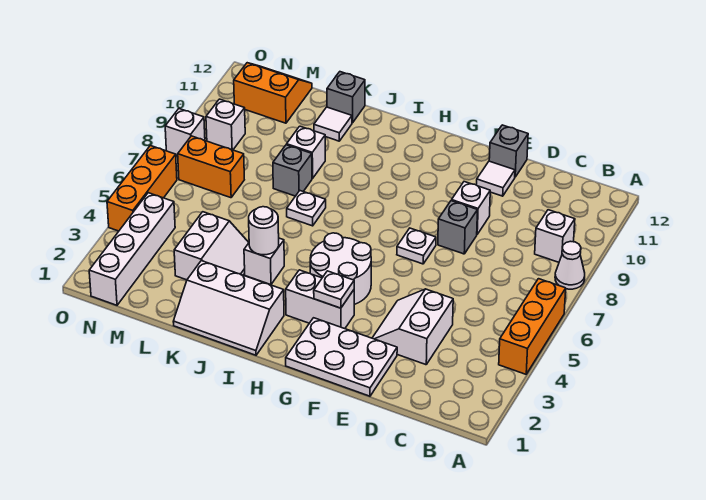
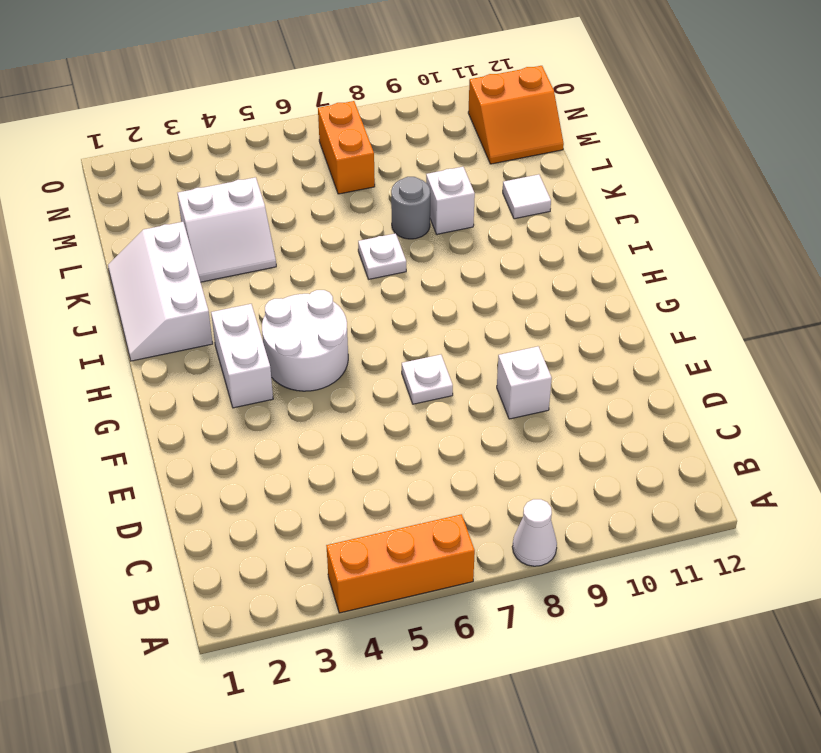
grey 1x1 round brick [391,177,430,239] -> grey 1x1 brick [273,145,312,196]
orange 2x2 slope [468,66,564,164] -> orange 2x2 slope turned to [234,63,312,123]
none -> white 1x1 brick [535,210,575,262]
none -> white 2x2 slope [373,289,453,365]
none -> white 2x3 plate [286,318,397,396]

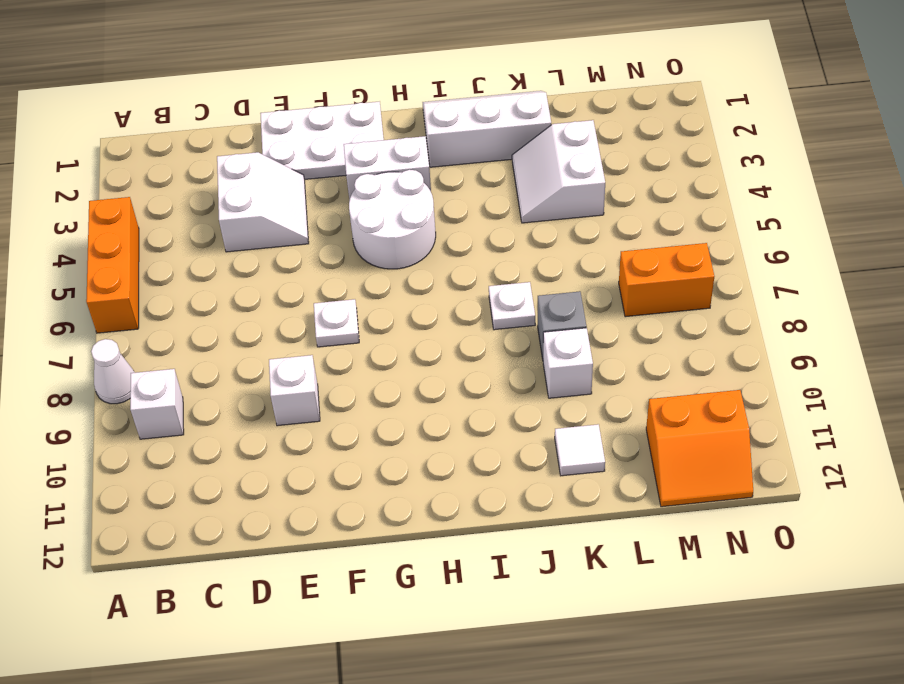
none -> grey 1x1 brick [438,201,478,254]
none -> white 1x1 tile [477,161,515,196]
none -> grey 1x1 brick [489,125,528,177]

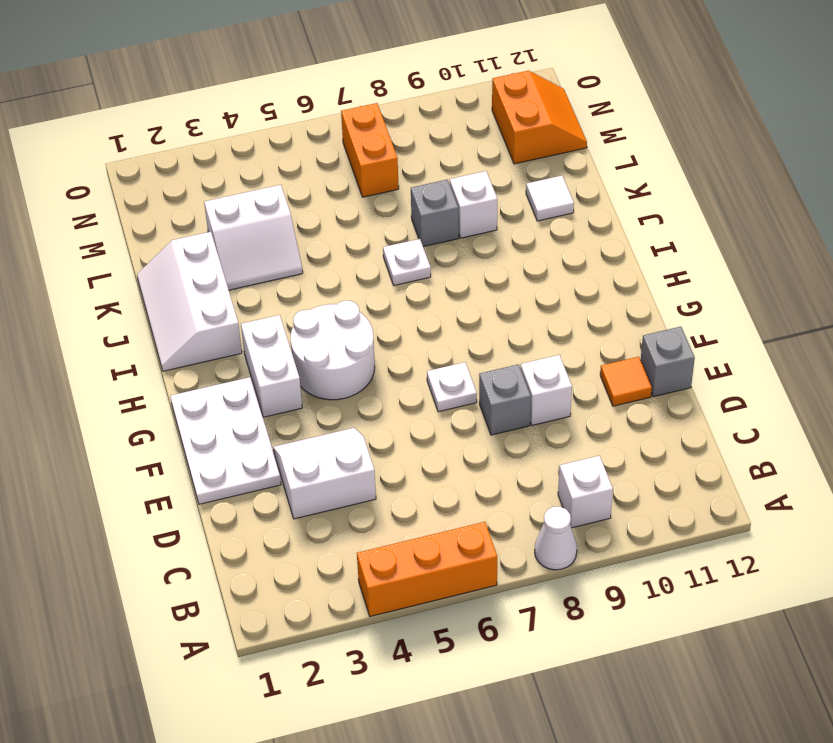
orange 1x1 tile [600,357,652,406] -> white 1x1 tile [477,161,515,196]
none -> white 1x1 brick [244,238,284,285]
none -> grey 1x1 brick [327,72,365,123]
none -> white 1x4 brick [89,193,175,305]

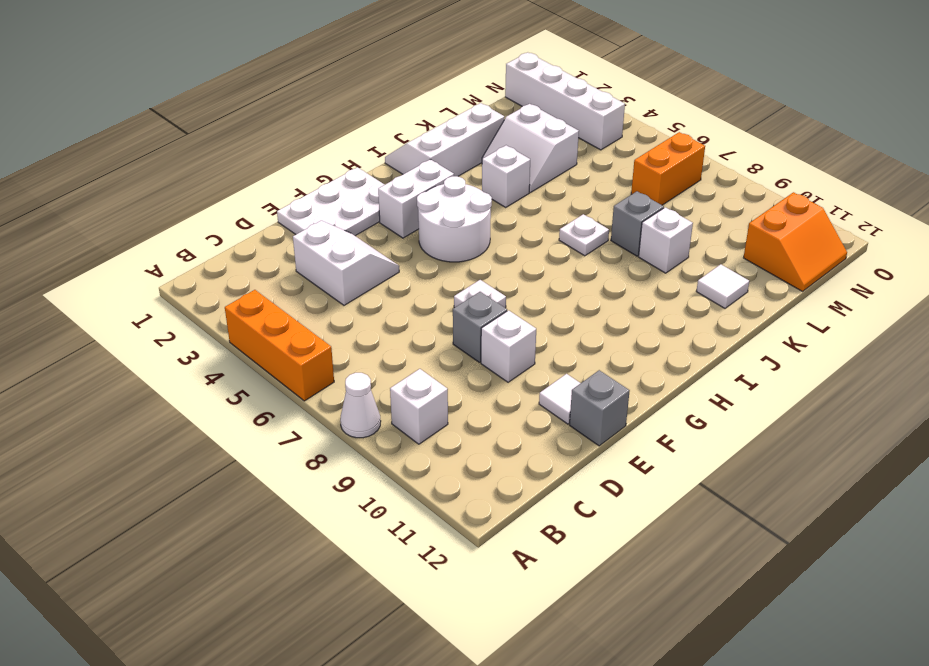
none -> grey 1x1 brick [327,72,365,123]
none -> white 1x1 brick [206,99,245,150]
none -> orange 1x3 brick [107,146,177,231]

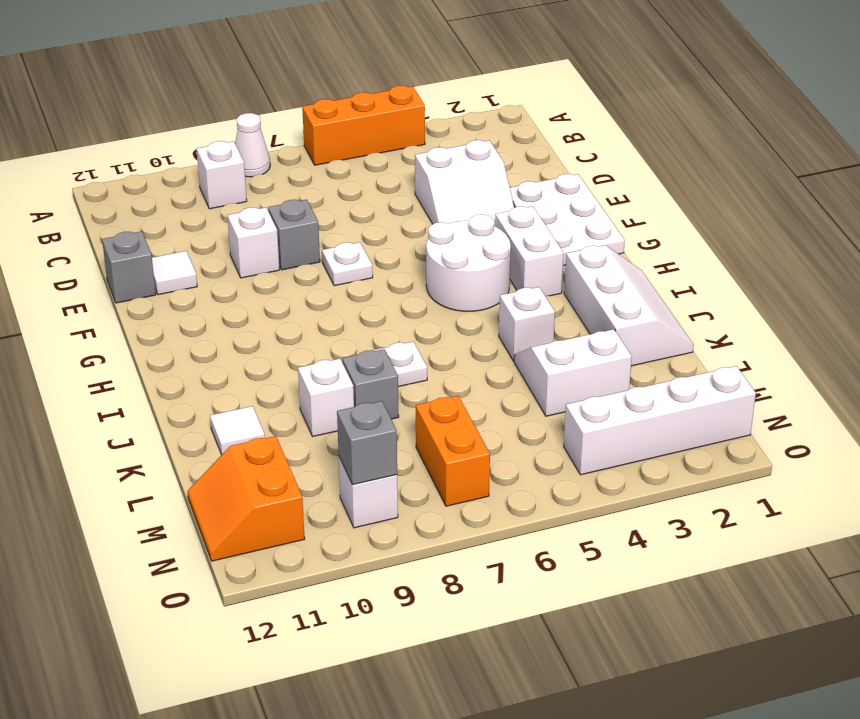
grey 1x1 brick [337,401,397,485] -> grey 1x1 brick moved to [327,72,365,123]
none -> orange 1x3 brick [107,146,177,231]
none -> white 1x1 brick [165,109,205,156]
none -> white 1x1 plate [314,271,354,308]

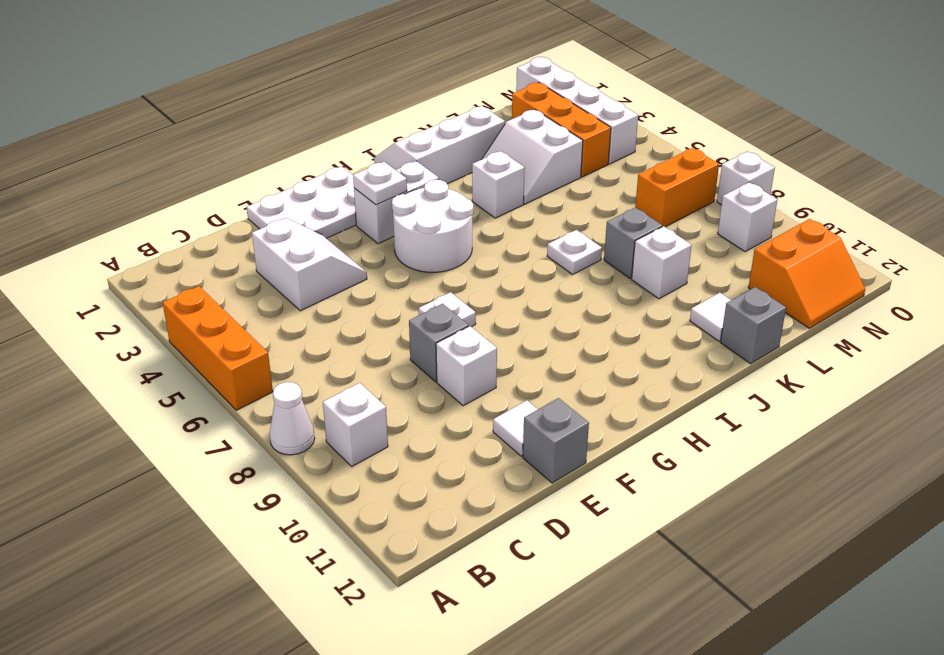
orange 1x3 brick [512,83,611,177] -> orange 1x3 brick moved to [107,146,177,231]
none -> white 1x1 round brick [249,207,279,255]

